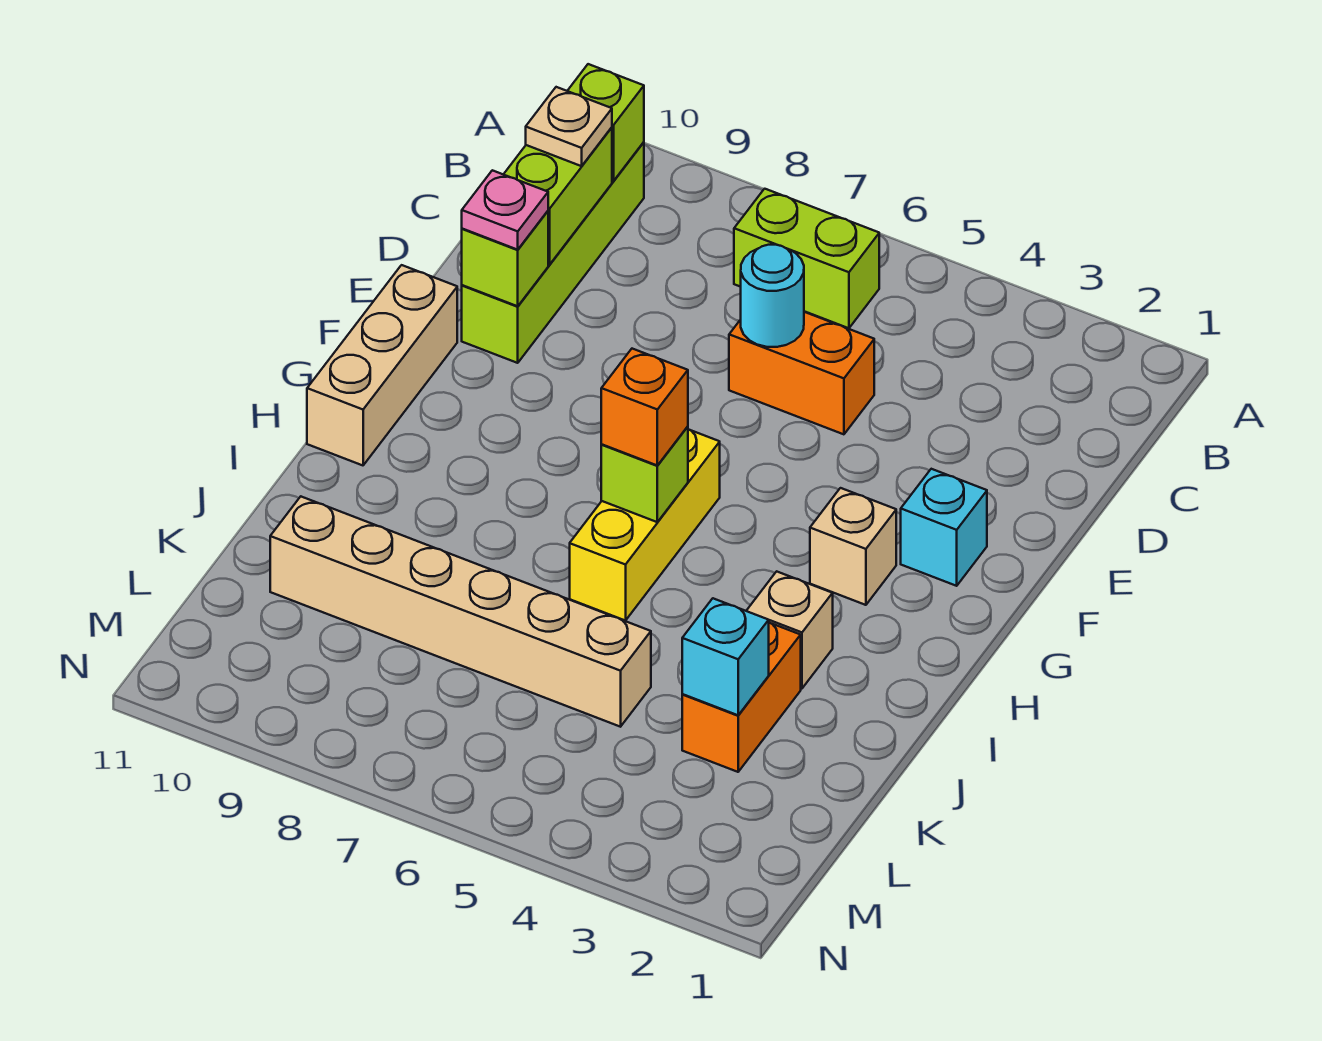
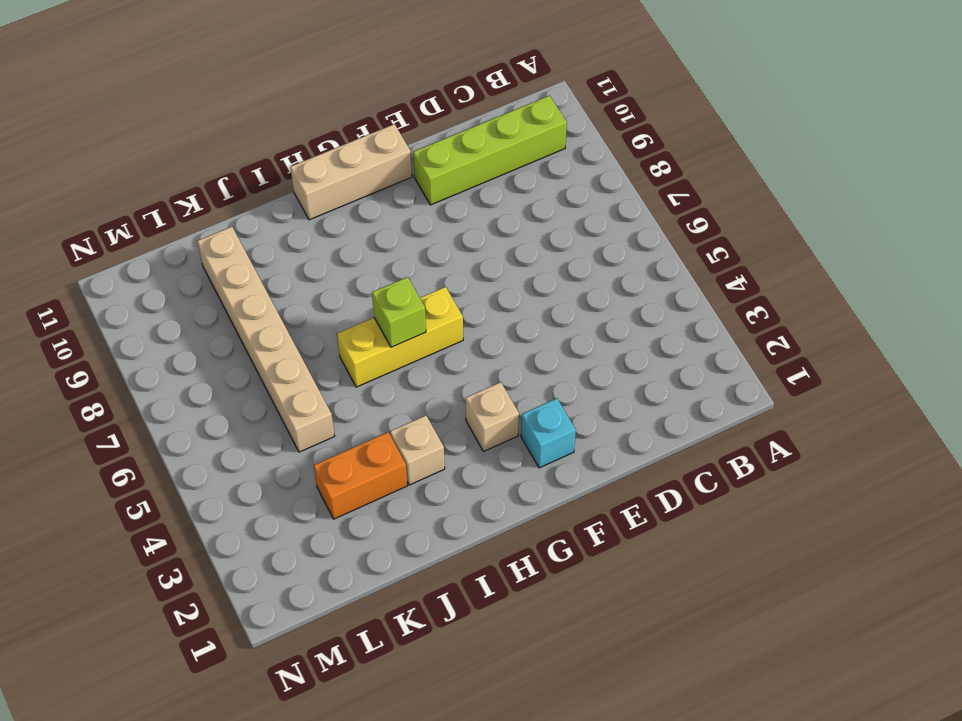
none -> lime 1x2 brick [734,189,879,328]
none -> orange 1x2 brick [729,312,874,434]
none -> lime 1x1 brick [568,64,644,181]

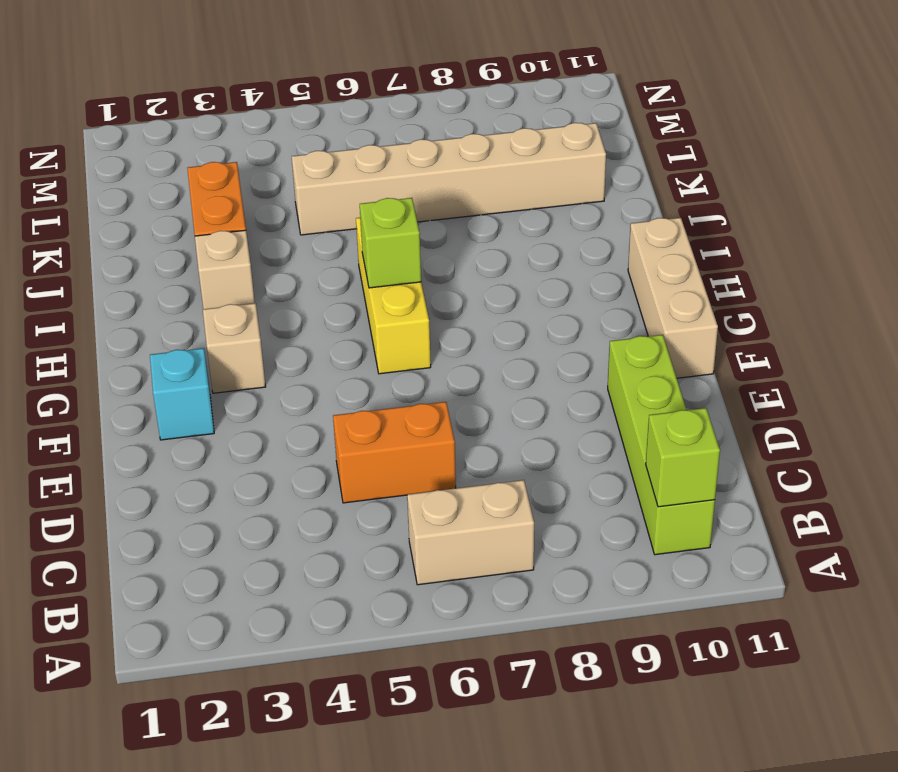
tan 1x2 brick [407,480,534,585] -> lime 1x2 brick [734,189,879,328]
none -> lime 1x2 brick [504,127,612,265]
none -> cyan 1x1 round brick [741,245,804,347]
none -> lime 1x1 brick [462,211,548,306]

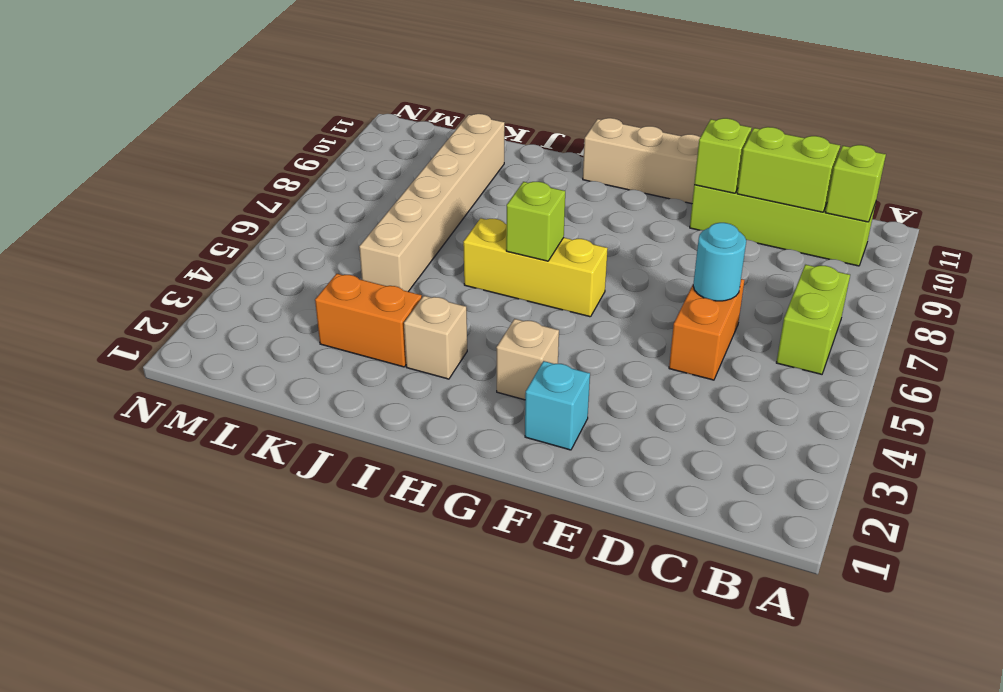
none -> cyan 1x1 brick [682,598,769,715]
none -> tan 1x1 plate [526,87,612,166]
none -> pink 1x1 plate [462,170,548,250]

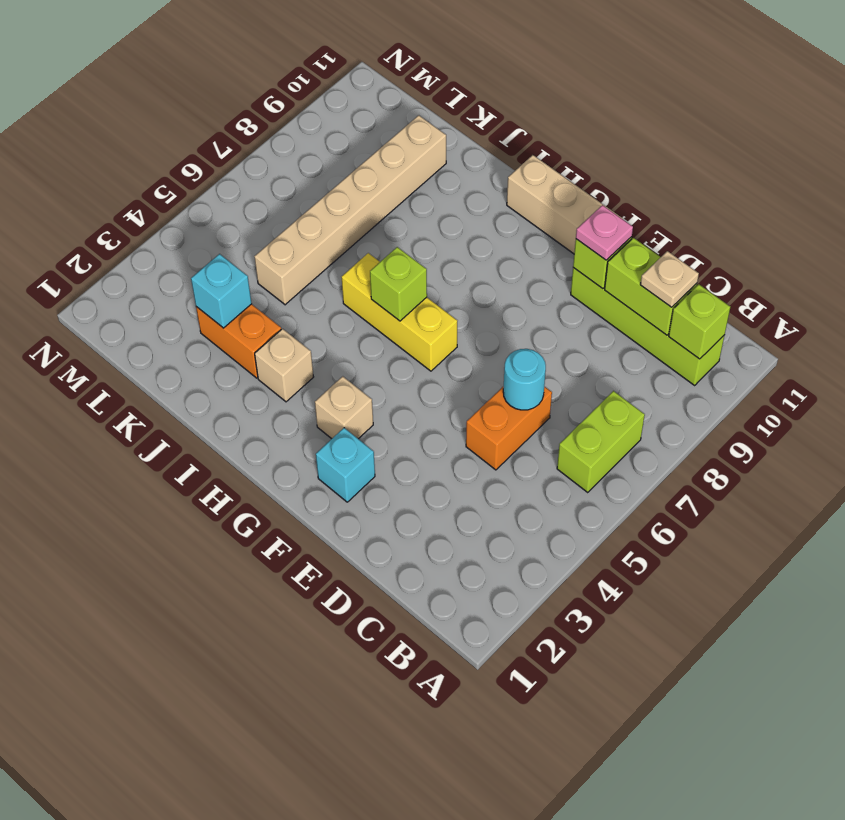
none -> orange 1x1 brick [601,349,688,466]

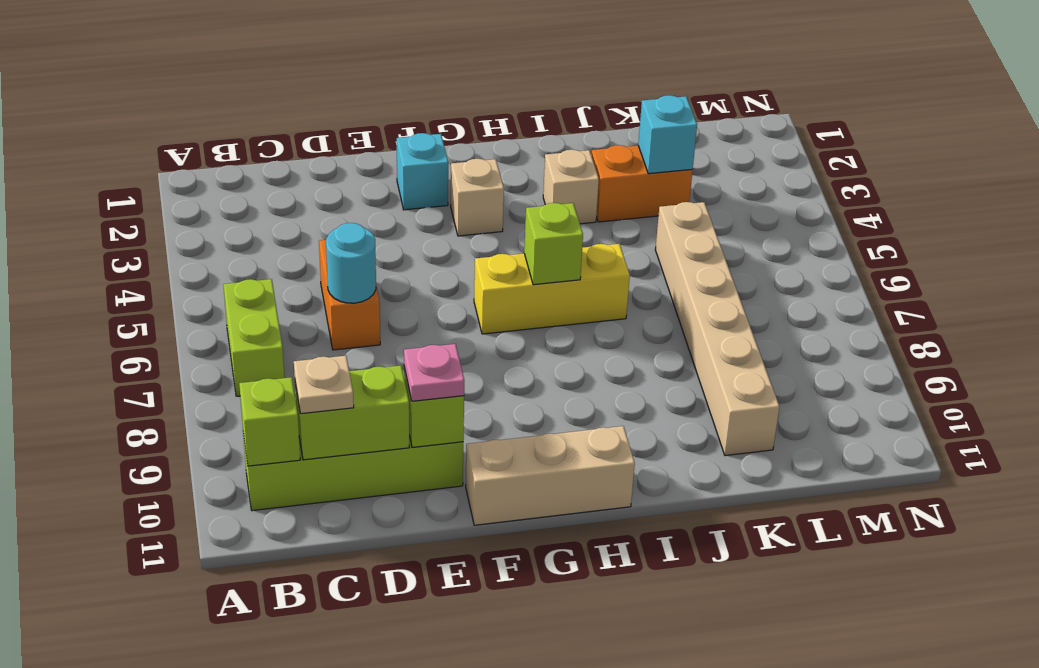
none -> orange 1x1 brick [601,349,688,466]

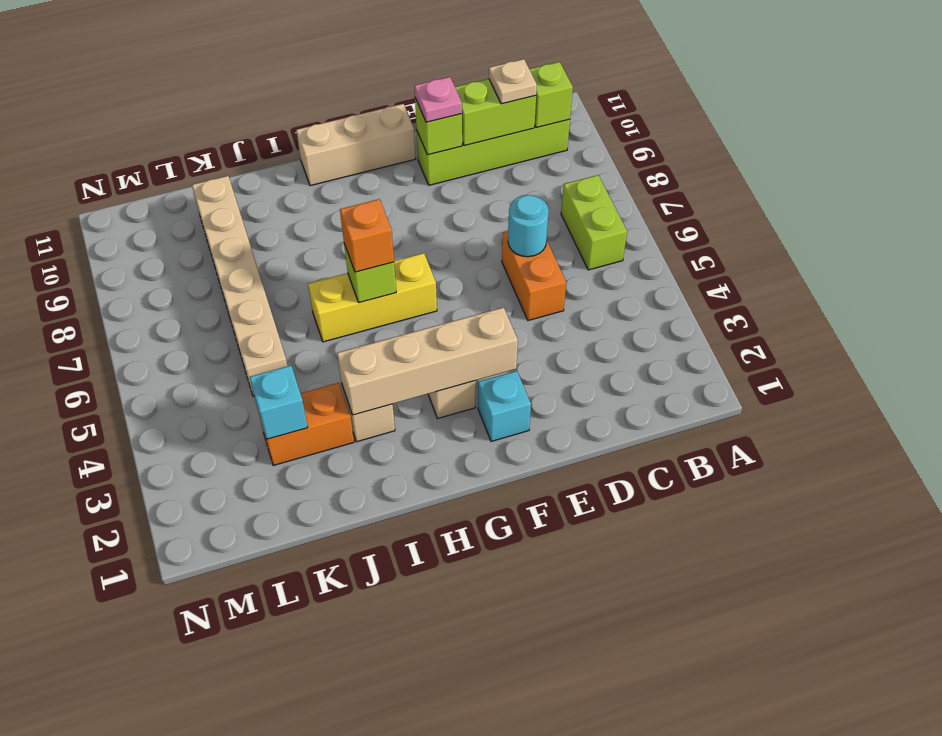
tan 1x4 brick [337,307,518,415] -> none

